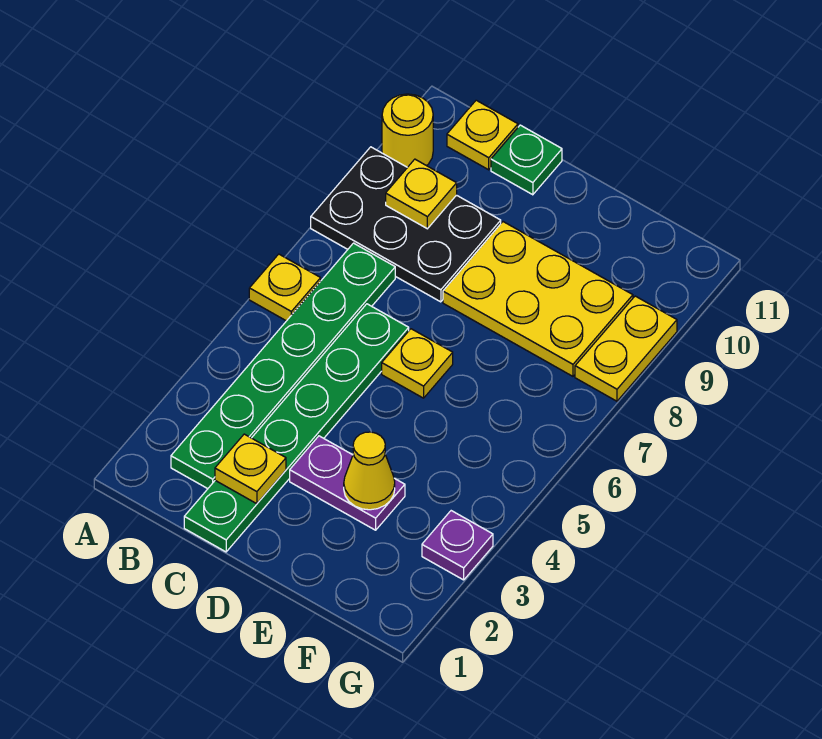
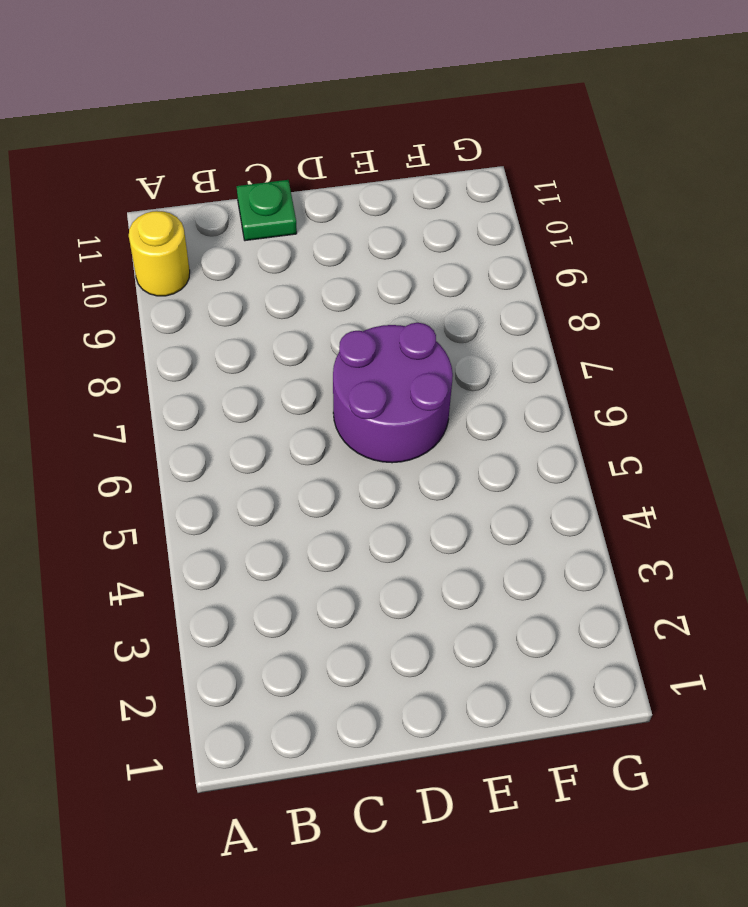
purple 2x2 round brick [333,323,453,463] -> yellow 1x1 plate [382,329,453,398]
none -> yellow 1x1 plate [249,254,321,321]
none -> black 2x3 plate [311,147,501,302]
none -> green 1x6 plate [171,243,395,489]

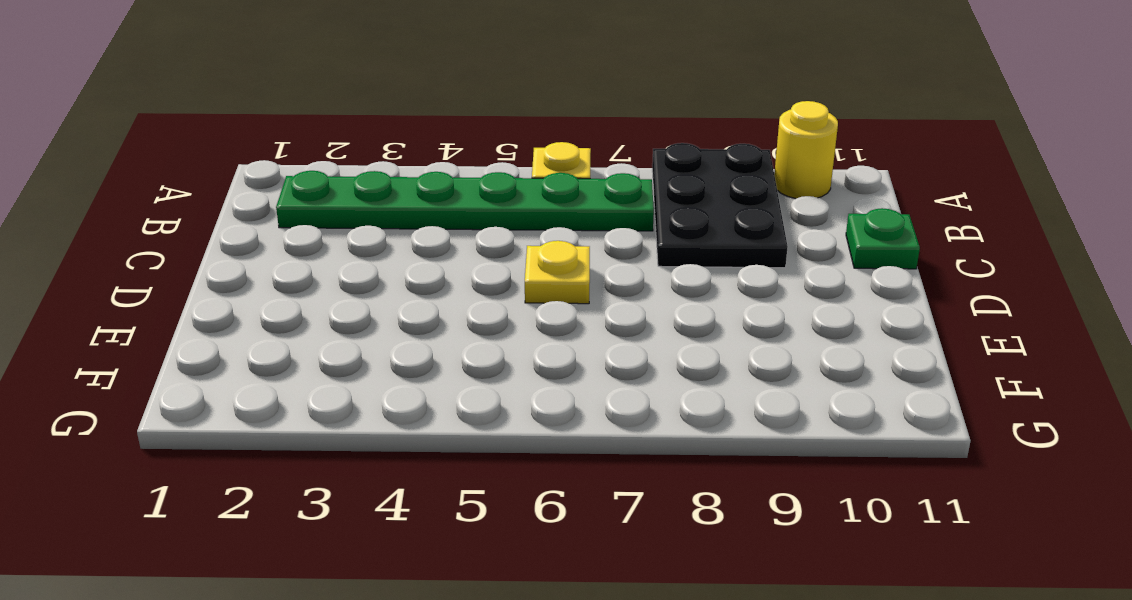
none -> yellow 1x1 plate [447,100,518,170]
none -> green 1x6 plate [184,304,409,552]
none -> purple 1x2 plate [290,436,405,530]

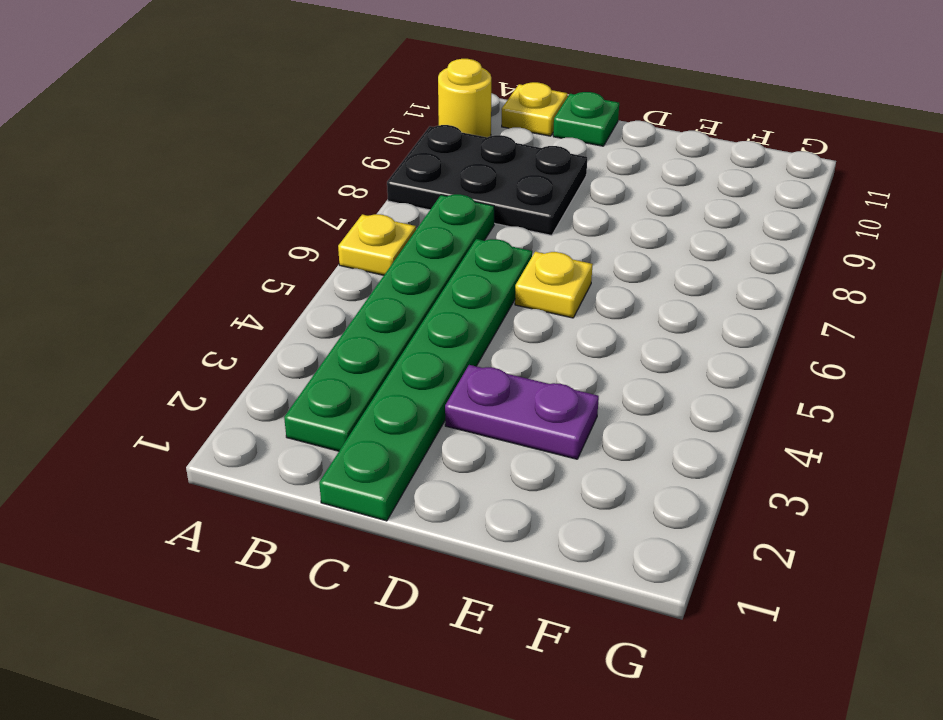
none -> yellow 2x3 plate [443,222,633,376]
none -> purple 1x1 plate [422,511,493,580]
none -> yellow 1x2 plate [575,296,677,401]

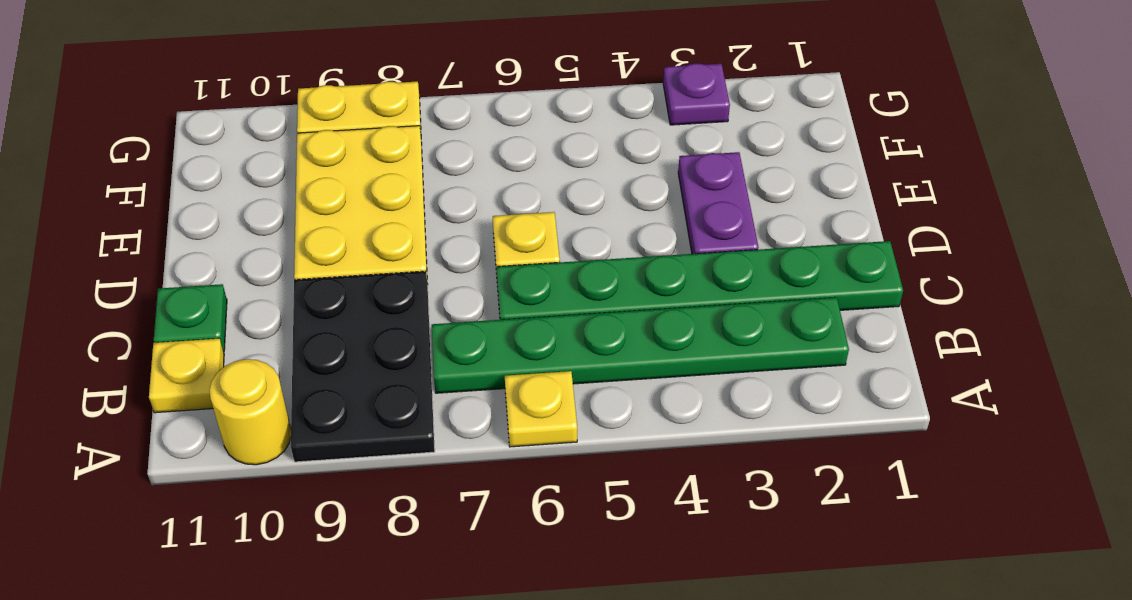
none -> yellow 1x1 plate [386,159,457,229]
none -> yellow 1x1 plate [215,434,286,504]
none -> yellow 1x1 cone [344,432,395,510]

